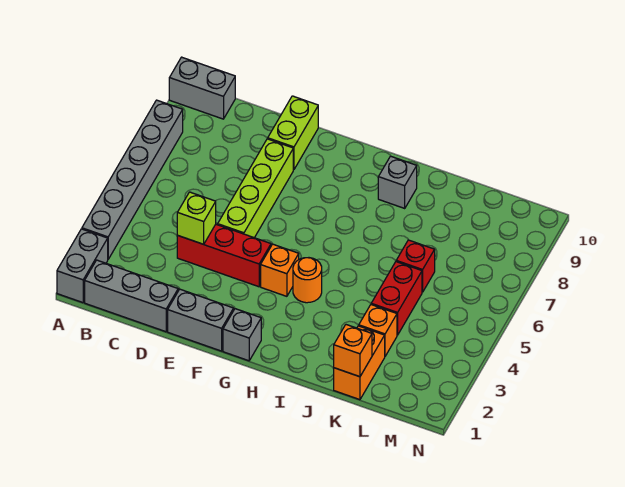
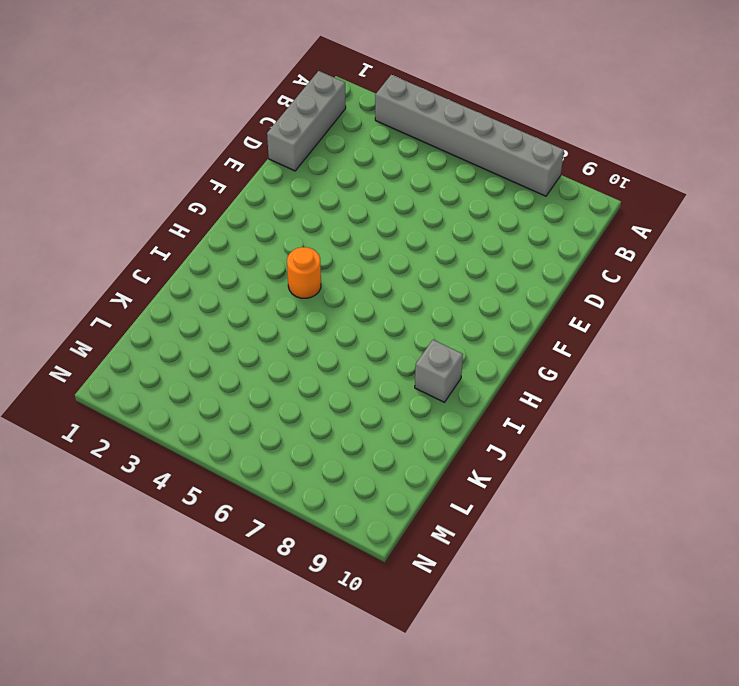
none -> grey 1x2 brick [57,229,108,303]
none -> grey 1x2 brick [169,57,235,119]
none -> red 1x3 brick [177,224,271,287]

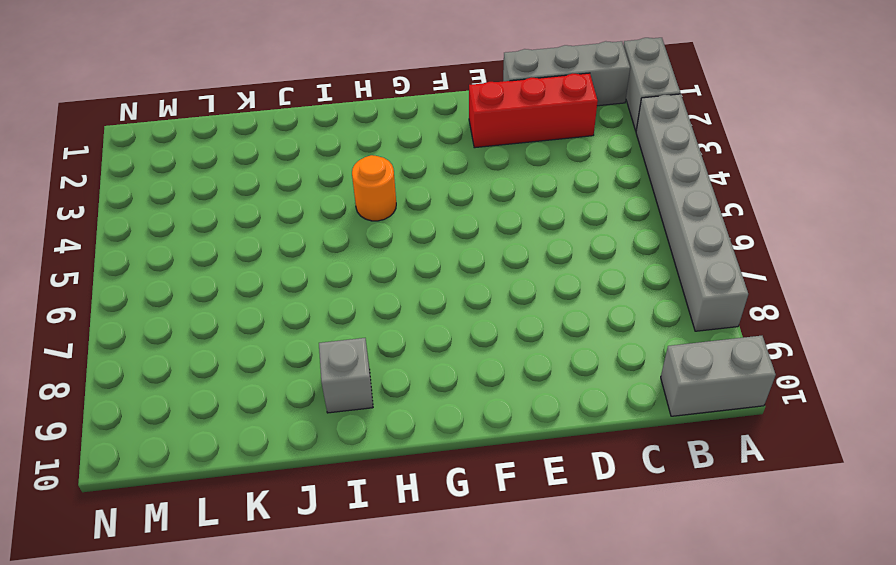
red 1x3 brick [469,73,598,148] -> red 1x3 brick moved to [177,224,271,287]
none -> grey 1x2 brick [168,289,234,351]
none -> lime 1x4 brick [218,139,293,238]
none -> lime 1x2 brick [268,96,318,170]

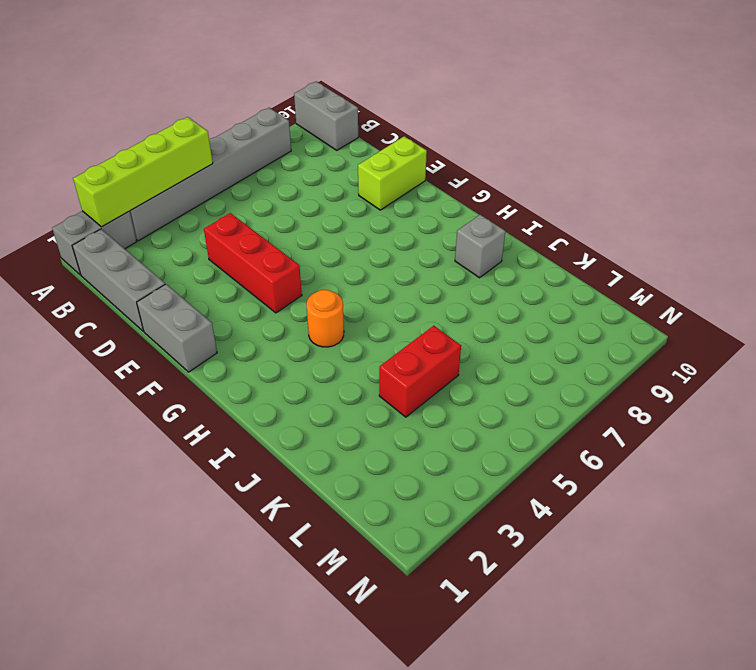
lime 1x4 brick [73,117,213,227] -> lime 1x4 brick moved to [218,139,293,238]
none -> grey 1x1 brick [223,309,261,361]
none -> orange 1x1 brick [261,244,299,296]
none -> orange 1x2 brick [334,326,385,400]

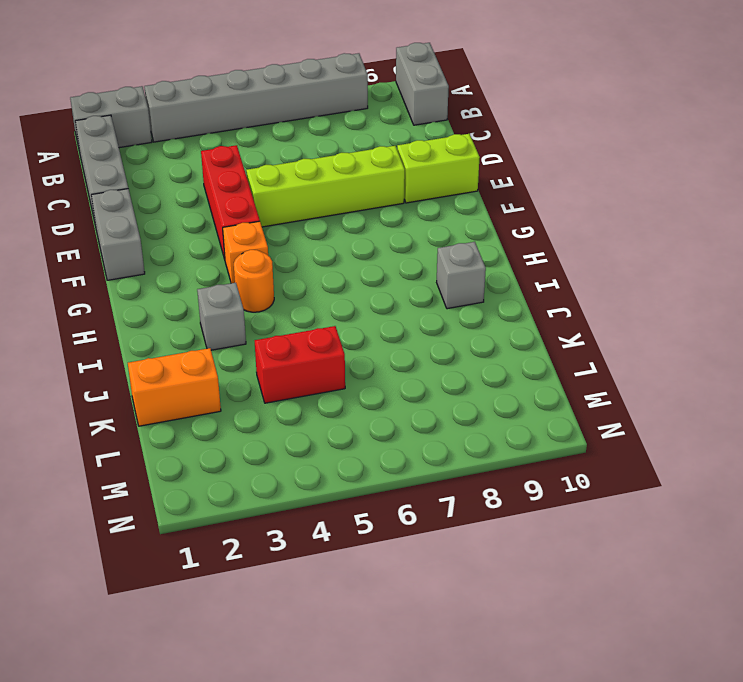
grey 1x1 brick [197,283,246,350] -> grey 1x1 brick moved to [223,309,261,361]
none -> orange 1x1 brick [359,305,397,356]
none -> red 1x1 brick [396,240,435,292]
none -> lime 1x1 brick [177,192,216,244]

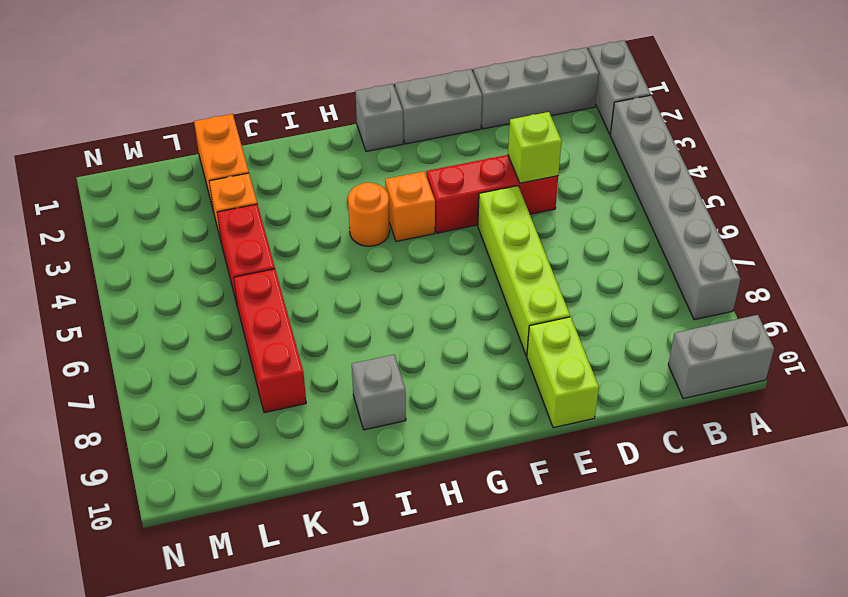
red 1x3 brick [234,269,306,413] -> red 1x1 brick [396,240,435,292]
none -> orange 1x1 brick [334,325,372,377]

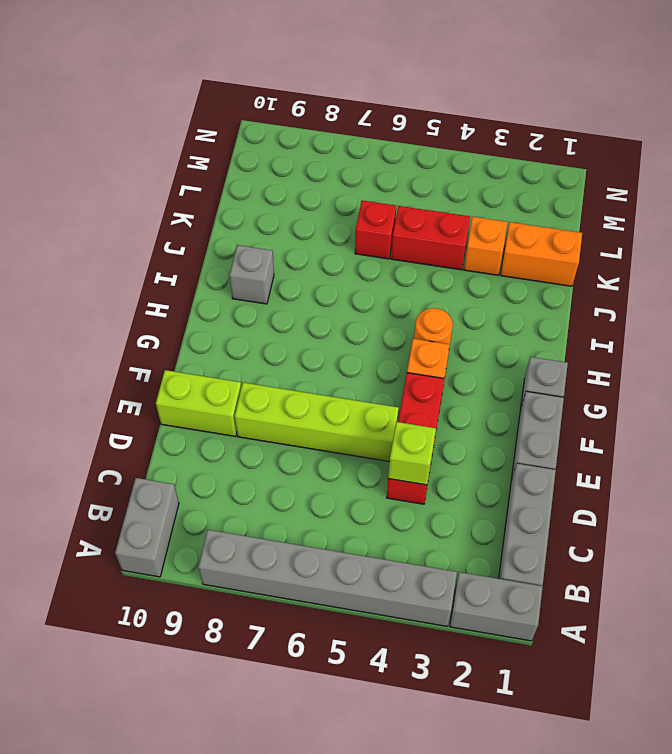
none -> orange 1x1 brick [334,325,372,377]

